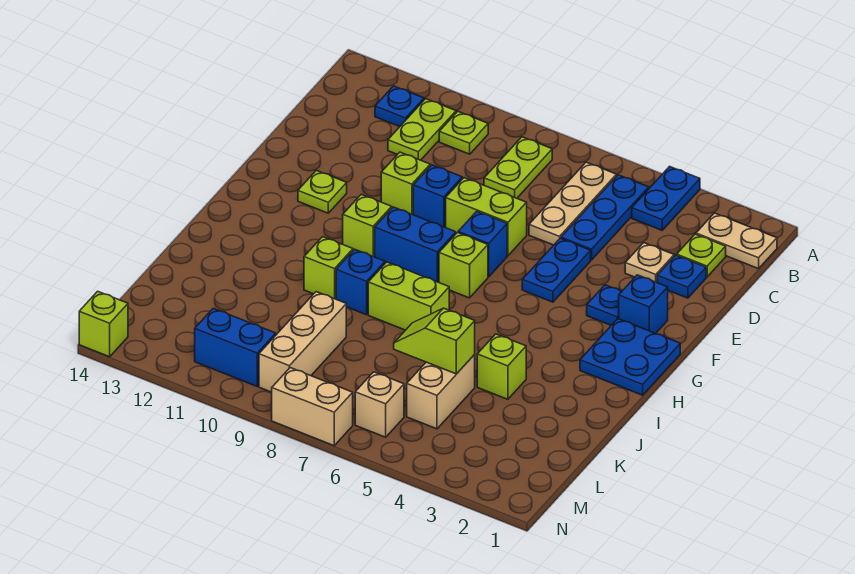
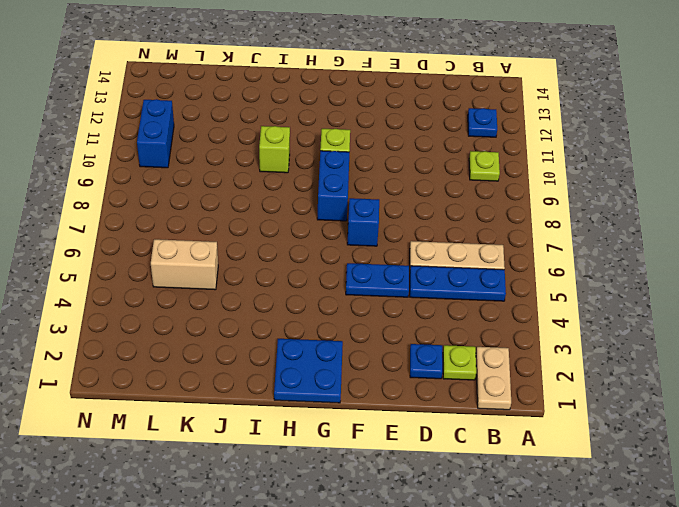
none -> blue 1x2 plate [632,167,700,230]
none -> lime 1x2 plate [484,137,552,198]
none -> lime 1x2 plate [388,99,456,160]
none -> tan 1x1 plate [625,243,674,283]

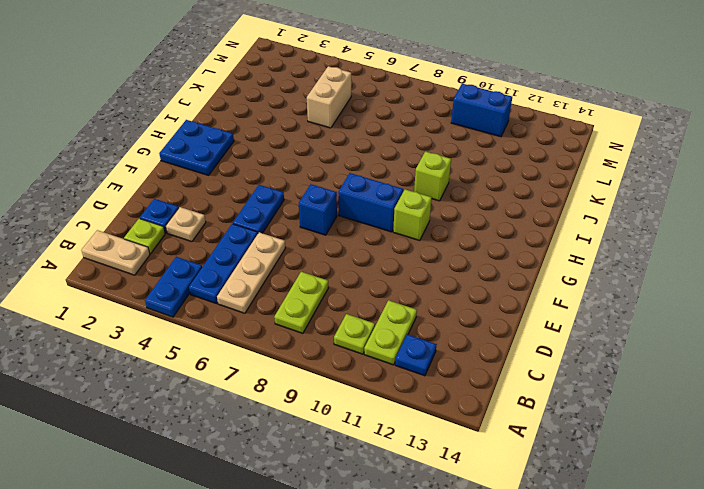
none -> lime 1x2 brick [446,178,527,256]
none -> blue 1x1 brick [413,165,462,228]
none -> lime 1x1 brick [381,152,430,215]
none -> blue 1x1 brick [619,275,668,333]

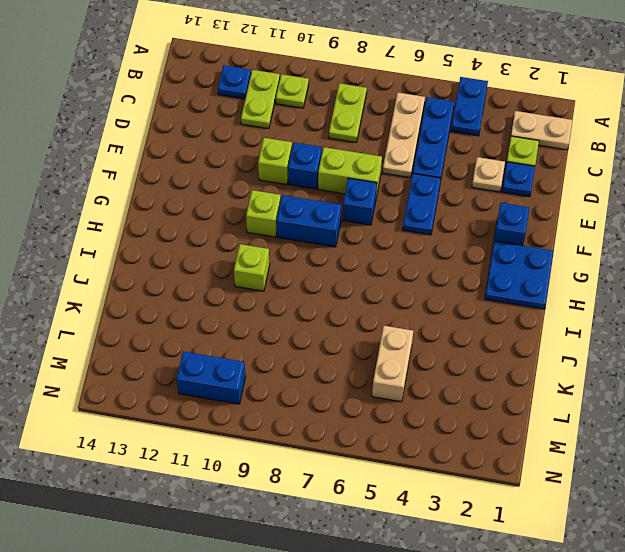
none -> blue 1x1 plate [587,285,622,325]
none -> lime 1x1 plate [298,170,347,213]
none -> lime 1x1 brick [439,233,488,298]
none -> lime 1x2 brick [368,262,449,330]

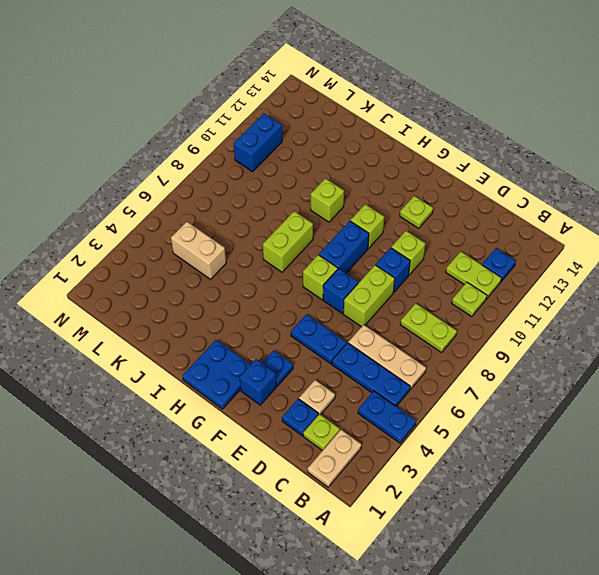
none -> blue 1x1 brick [336,249,385,315]
none -> lime 1x1 brick [477,334,526,399]
none -> tan 1x3 brick [259,292,346,392]
none -> tan 1x1 brick [355,372,404,437]

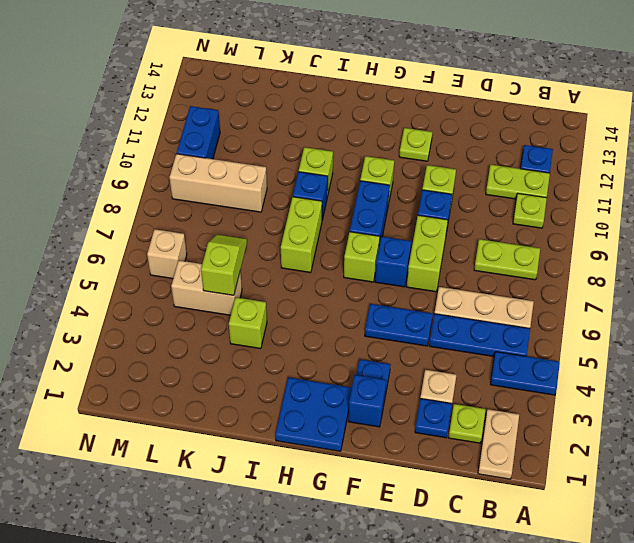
none -> tan 1x2 brick [272,368,353,446]
none -> lime 1x1 brick [79,291,128,357]

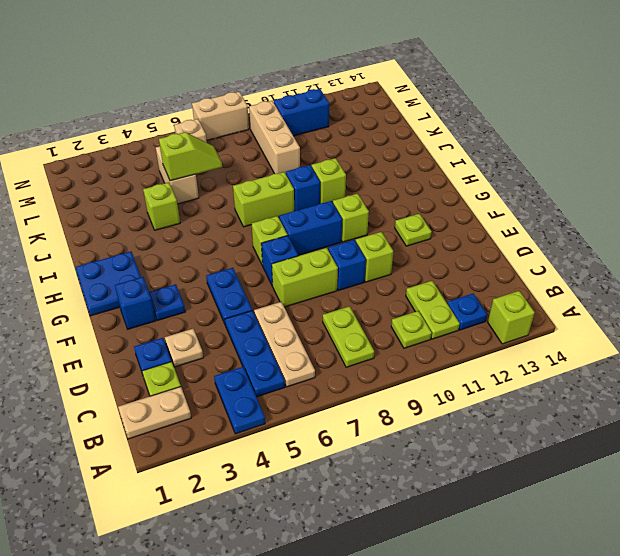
lime 1x1 brick [488,291,535,344] -> lime 1x1 brick moved to [79,291,128,357]

